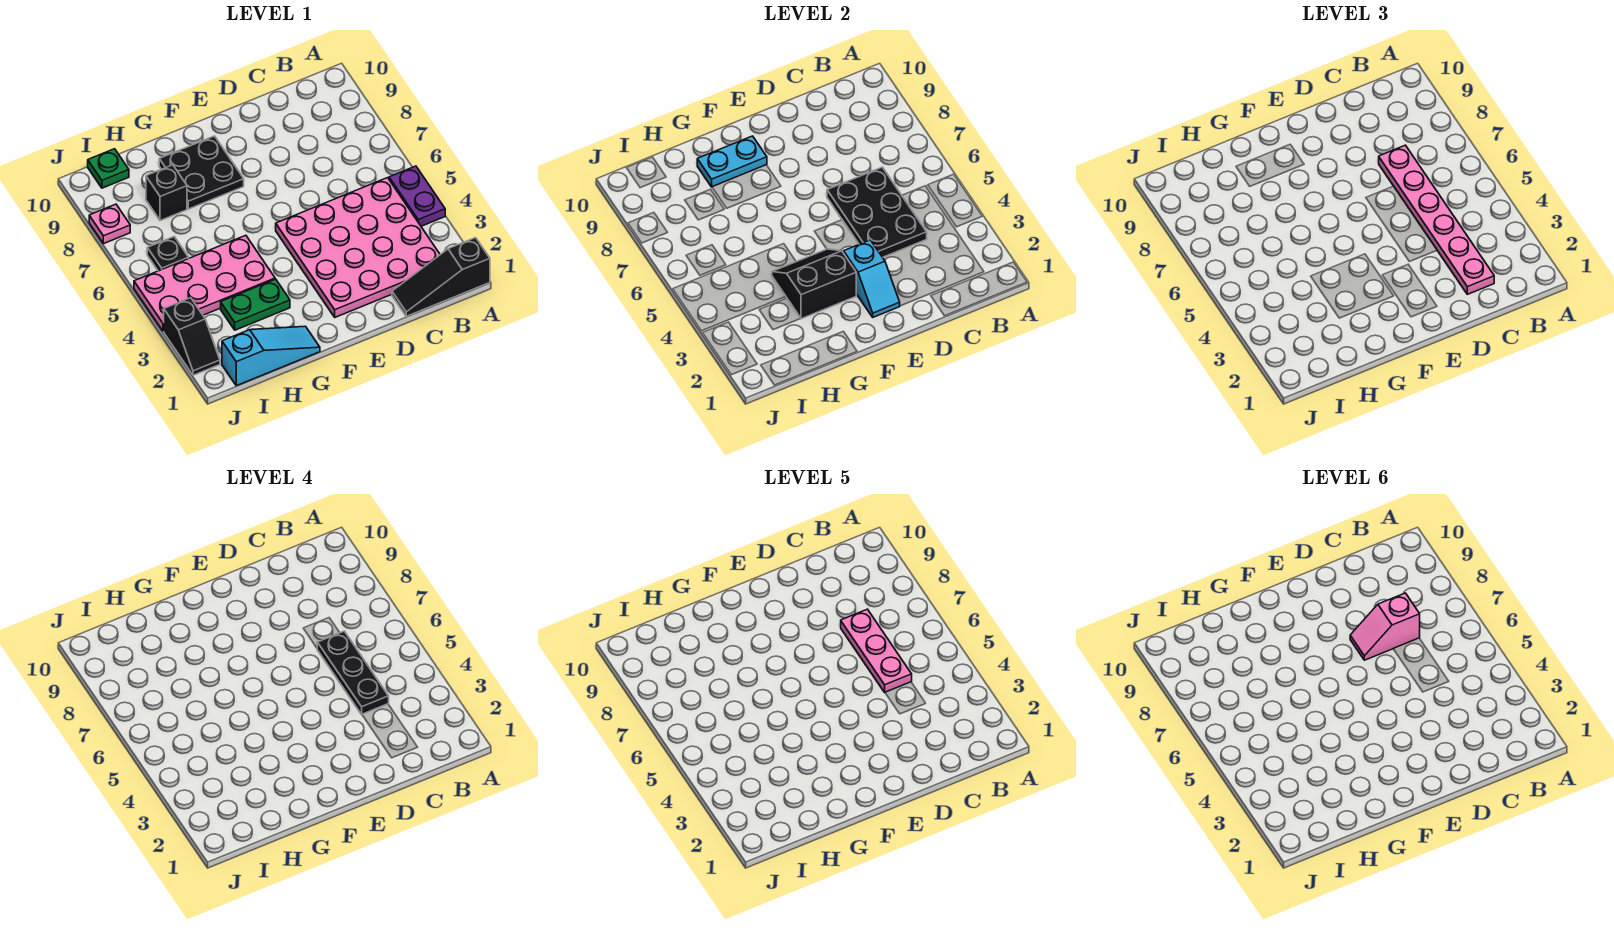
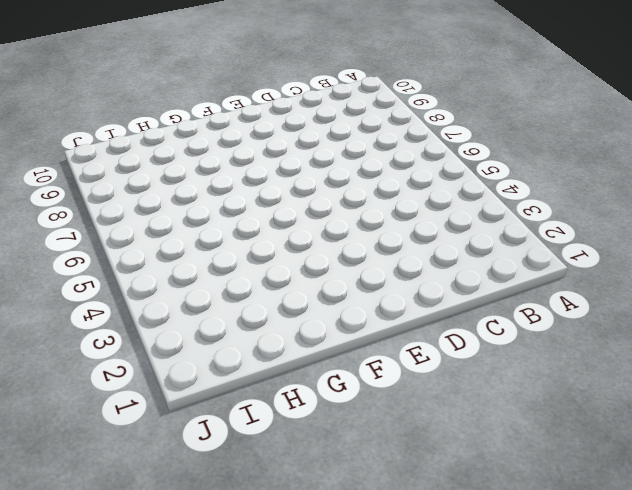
none -> black 1x3 slope [392,238,490,316]
none -> purple 1x2 plate [389,166,445,226]
none -> pink 4x4 plate [276,178,440,317]

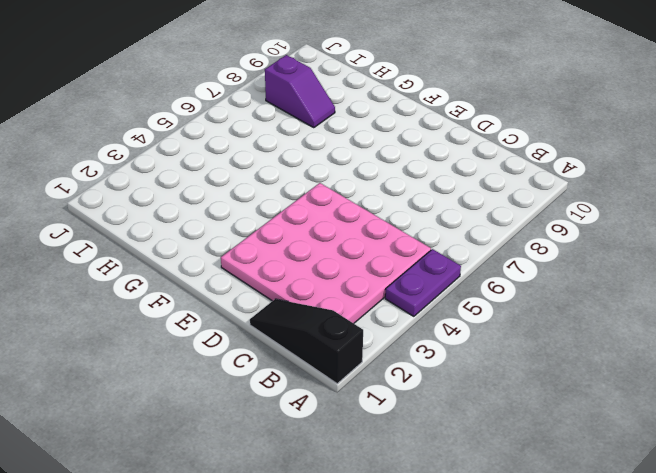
purple 1x2 slope [265,55,335,128] -> black 1x1 brick [146,165,187,221]
none -> black 2x2 plate [159,136,244,209]
none -> cyan 1x3 slope [222,326,320,386]
none -> green 1x2 plate [221,279,290,330]

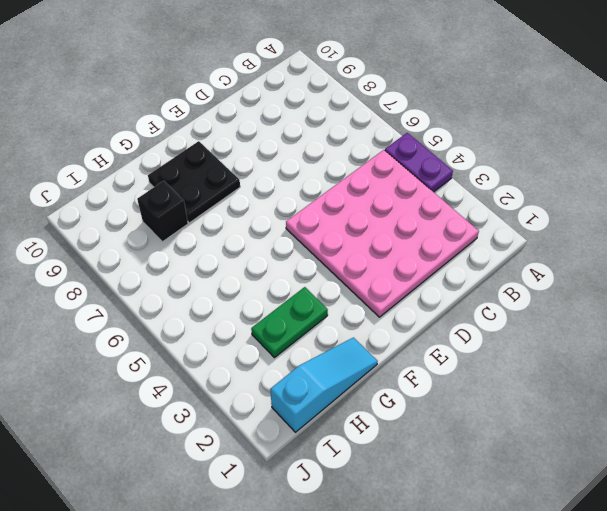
none -> black 1x3 slope [392,238,490,316]
none -> pink 2x4 plate [134,235,275,331]
none -> black 1x1 plate [147,237,189,271]

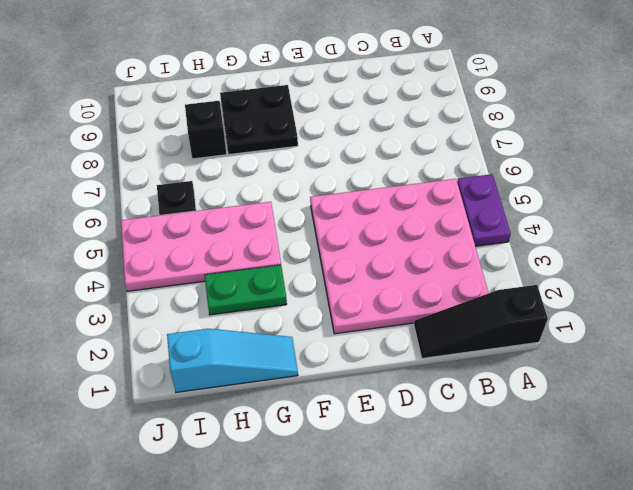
none -> green 1x1 plate [88,149,129,188]
none -> black 1x2 slope [164,298,220,375]
none -> pink 1x1 plate [89,204,130,244]

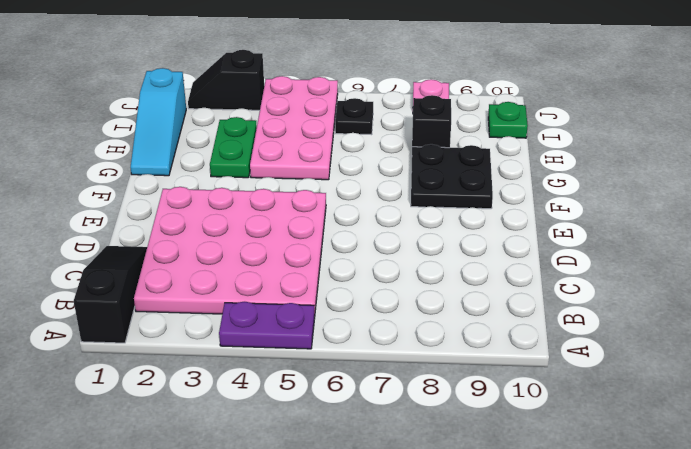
none -> black 2x3 plate [827,167,927,257]
none -> cyan 1x2 slope [844,240,900,317]
none -> black 2x2 slope [772,249,856,319]

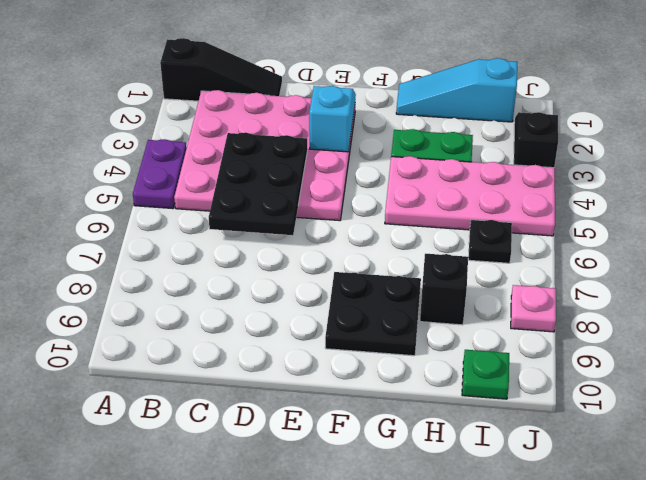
none -> black 2x2 slope [772,249,856,319]
none -> cyan 1x2 plate [697,136,767,187]
none -> pink 1x6 plate [1379,145,1494,294]

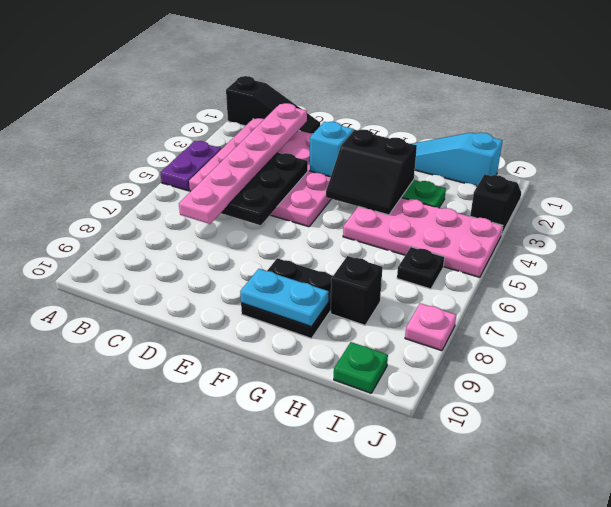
none -> black 1x3 plate [317,631,389,714]
none -> pink 1x3 plate [841,609,912,692]
none -> pink 1x2 slope [1350,593,1420,660]

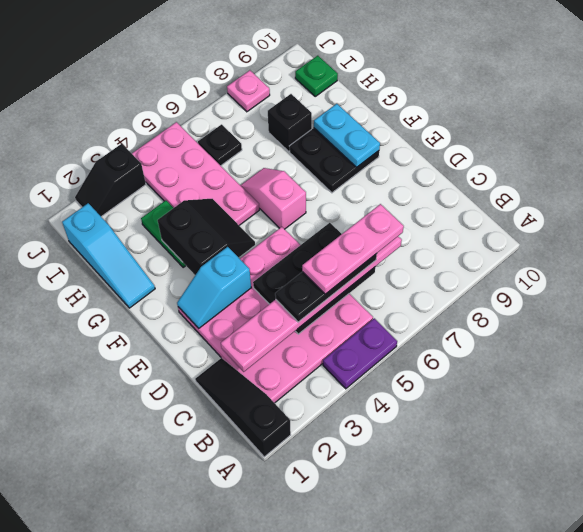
pink 1x2 slope [240,168,306,229] -> pink 1x2 slope moved to [1350,593,1420,660]

